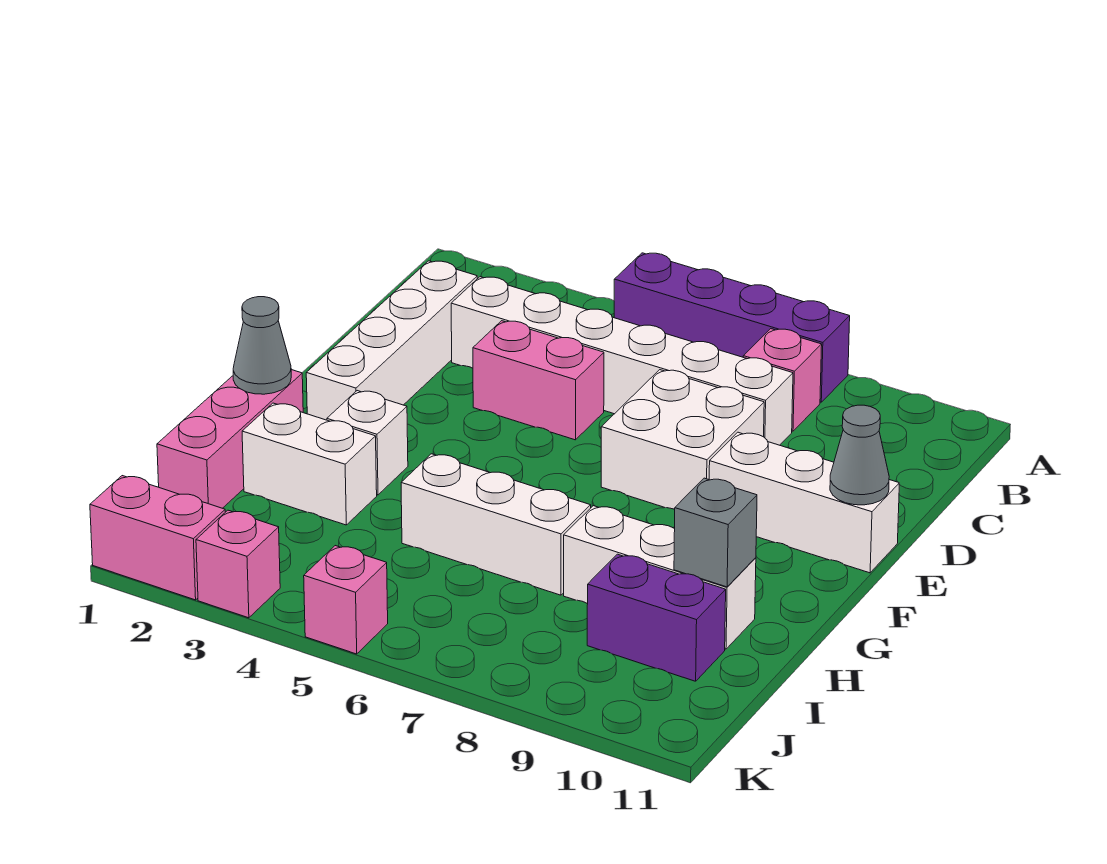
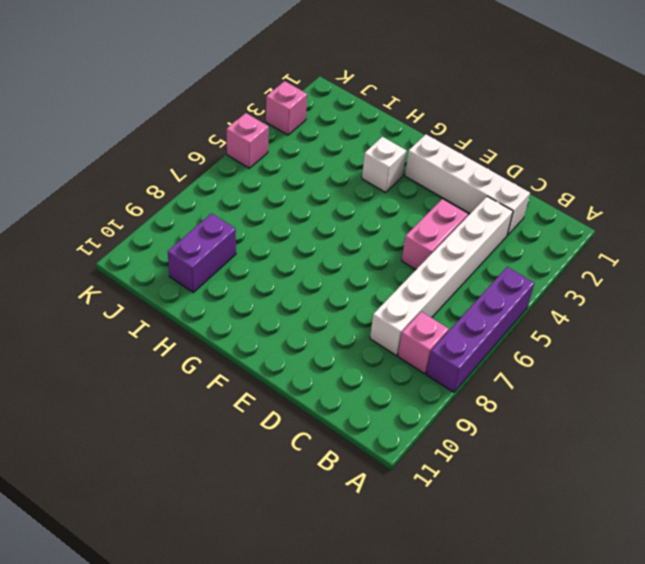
none -> white 2x2 brick [601,370,764,509]
none -> white 1x3 brick [709,432,899,573]
none -> pink 1x3 brick [157,370,303,508]

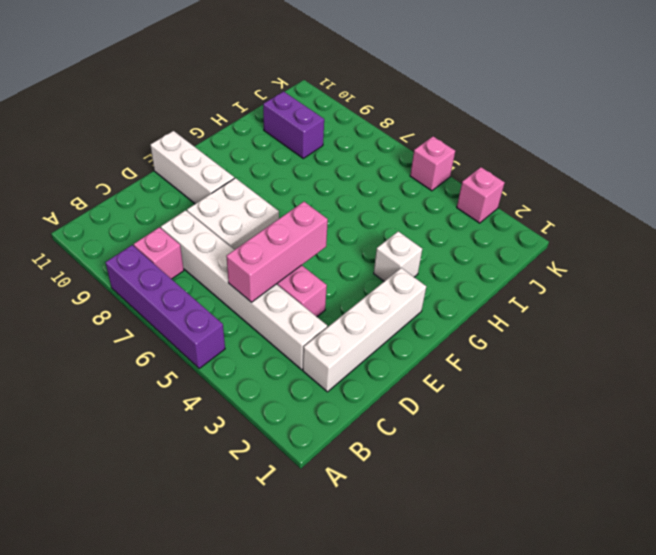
pink 1x3 brick [226,202,328,302] -> pink 1x3 brick moved to [157,370,303,508]
none -> white 1x2 brick [242,403,377,525]
none -> white 1x3 brick [401,454,591,595]
none -> white 1x3 brick [564,506,756,649]

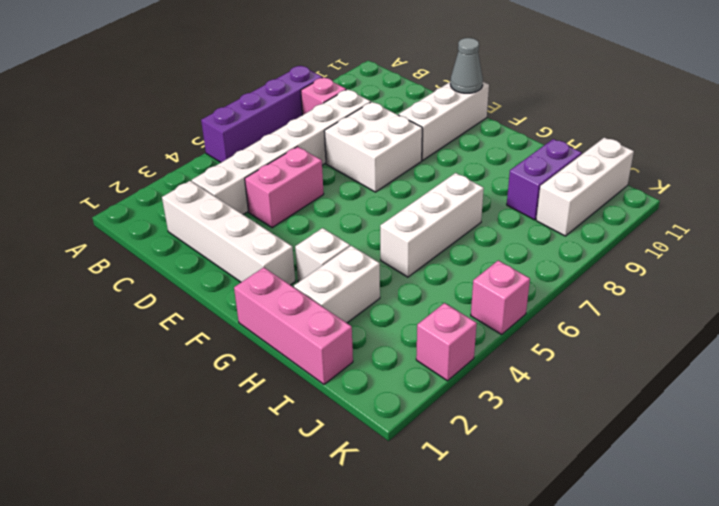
white 1x3 brick [536,137,634,236] -> white 1x3 brick moved to [564,506,756,649]
none -> pink 1x2 brick [90,476,225,600]
none -> grey 1x1 cone [233,297,291,394]
none -> grey 1x1 brick [674,478,757,587]

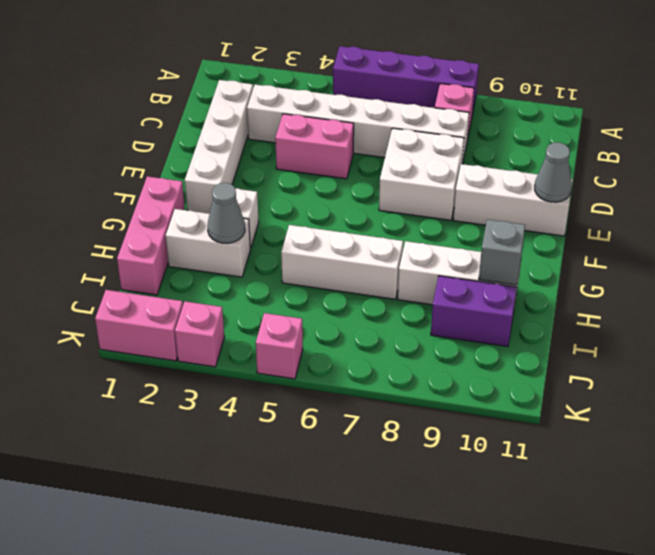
grey 1x1 cone [207,183,245,243] -> grey 1x1 cone moved to [233,297,291,394]

